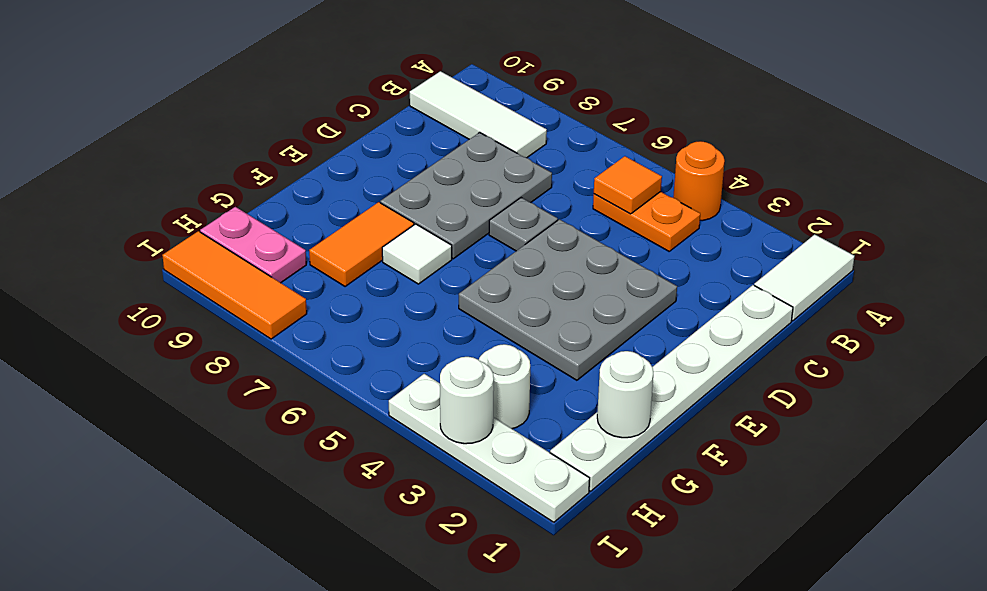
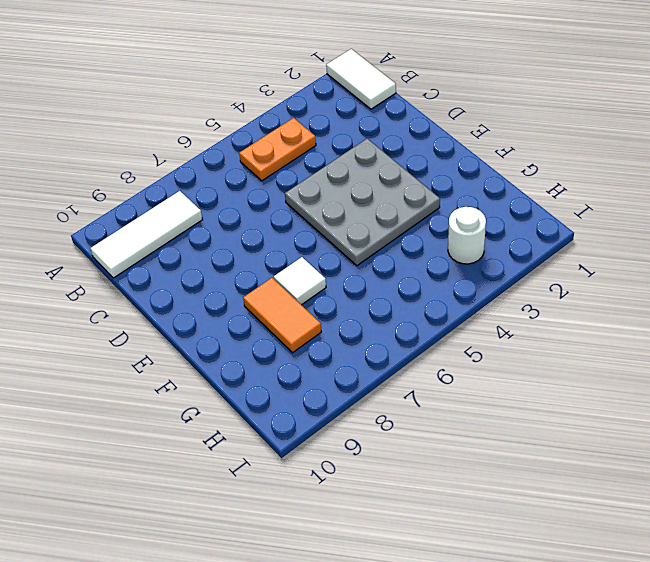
none -> orange 1x1 round brick [673,141,725,221]
none -> white 1x6 plate [550,285,793,491]
none -> grey 2x3 plate [380,132,552,259]

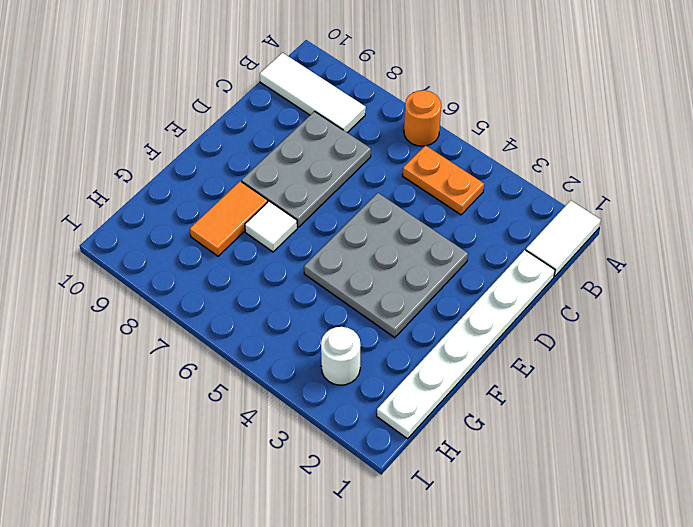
orange 1x1 round brick [404,90,441,146] -> orange 1x1 round brick moved to [673,141,725,221]
none -> grey 1x1 plate [489,198,558,251]
none -> pink 1x2 plate [200,207,306,283]
none -> white 1x4 plate [389,374,590,522]

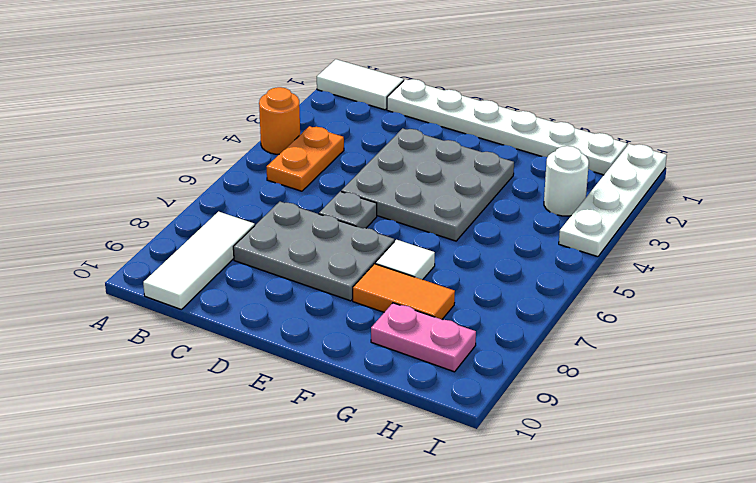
pink 1x2 plate [371,303,476,372] -> pink 1x2 plate turned to [200,207,306,283]
none -> orange 1x3 tile [162,231,307,339]
none -> orange 1x1 tile [594,156,662,214]
none -> white 1x1 round brick [597,351,653,438]

